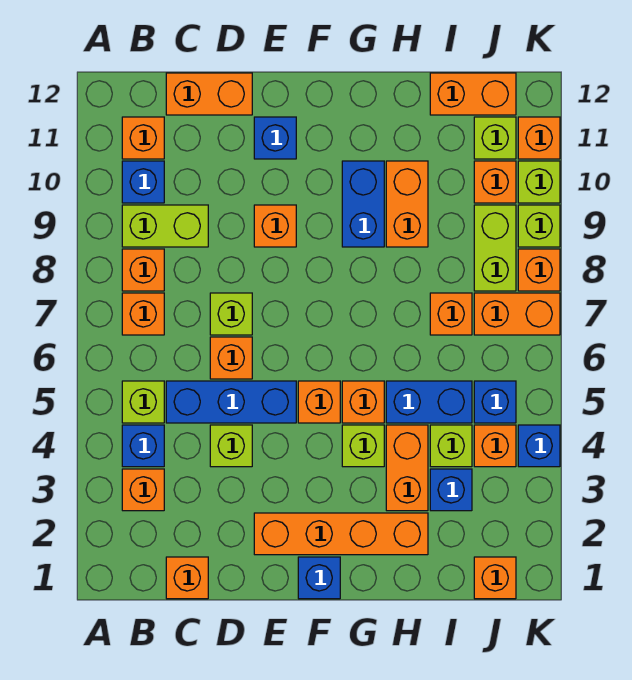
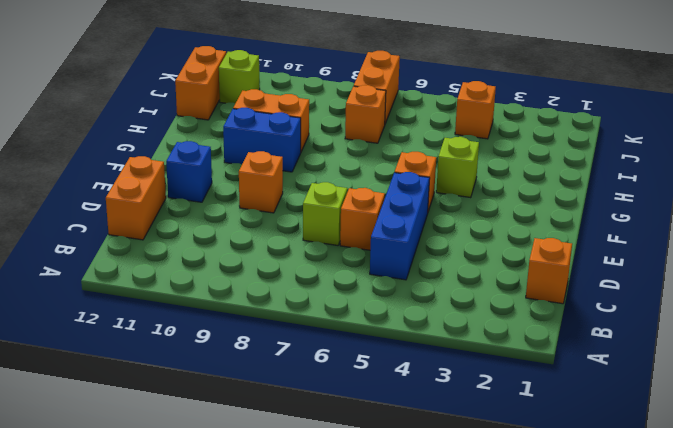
none -> orange 1x1 brick [122,469,164,511]
none -> blue 1x1 brick [122,425,164,467]
none -> lime 1x1 brick [122,381,164,423]
none -> orange 1x1 brick [122,293,164,335]

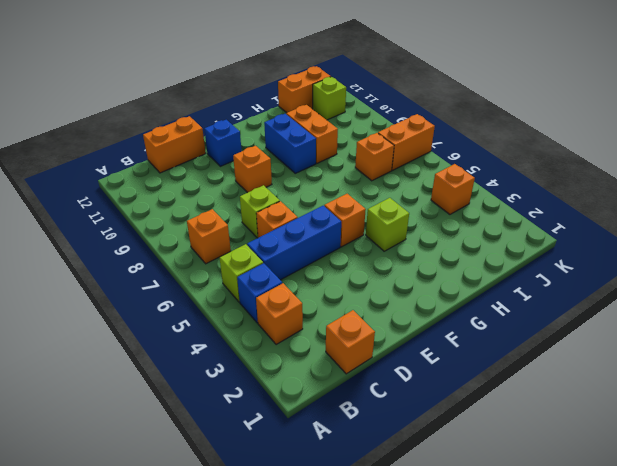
none -> orange 1x1 brick [122,249,164,291]
none -> lime 1x2 brick [122,205,208,247]
none -> blue 1x1 brick [122,161,164,203]
none -> orange 1x1 brick [122,117,164,159]

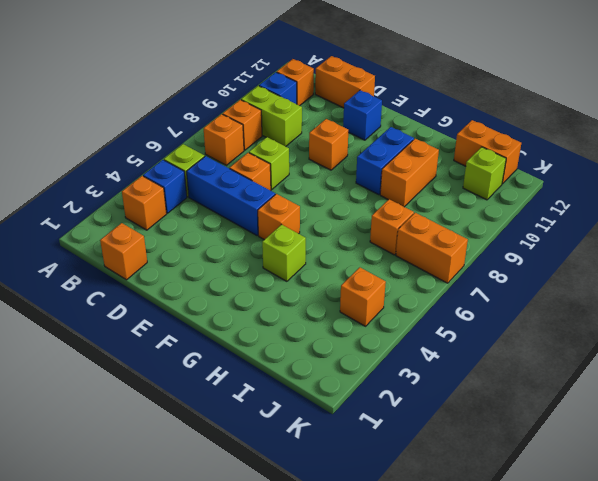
none -> lime 1x1 brick [210,425,252,467]
none -> orange 1x4 brick [254,513,428,555]
none -> blue 1x1 brick [298,557,340,599]
none -> orange 1x1 brick [342,381,384,423]

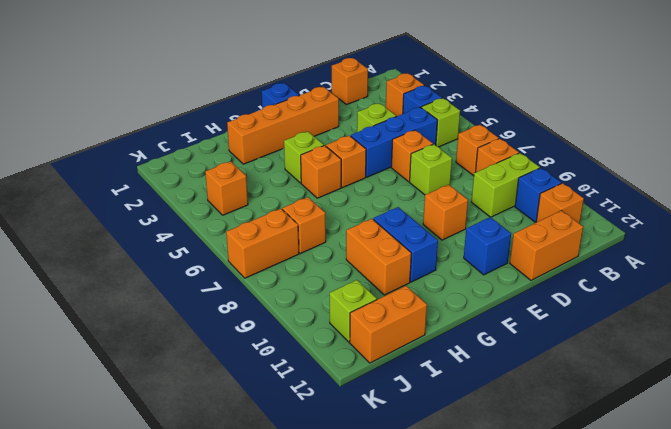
none -> orange 1x2 brick [386,425,428,511]
none -> blue 1x2 brick [386,381,472,423]
none -> blue 1x1 brick [430,469,472,511]
none -> lime 1x1 brick [430,425,472,467]

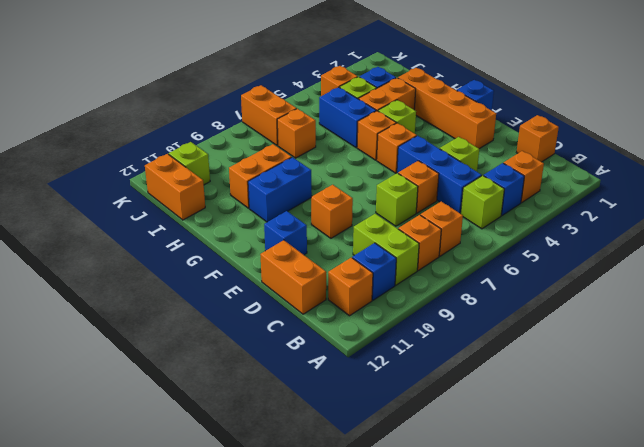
none -> orange 1x1 brick [474,557,516,599]
none -> blue 1x1 brick [474,381,516,423]
none -> lime 1x2 brick [474,205,516,291]
none -> orange 1x1 brick [474,161,516,203]

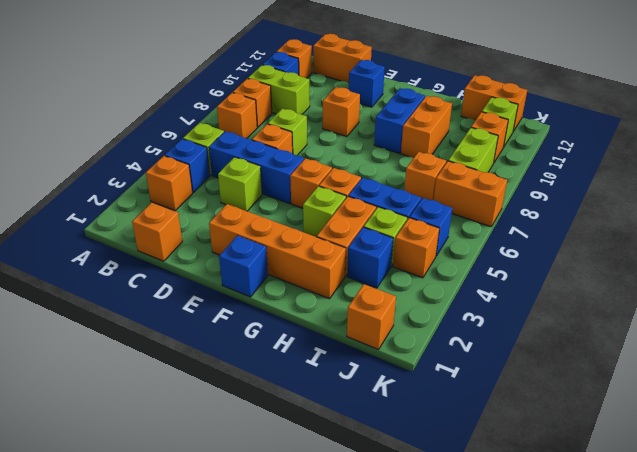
none -> blue 1x1 brick [518,425,560,467]
none -> orange 1x1 brick [518,249,560,291]
none -> lime 1x1 brick [518,205,560,247]
none -> lime 1x1 brick [518,161,560,203]

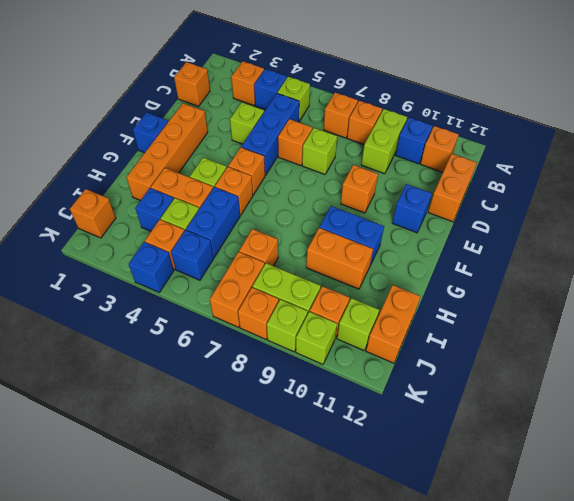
none -> orange 1x1 brick [518,117,560,159]

